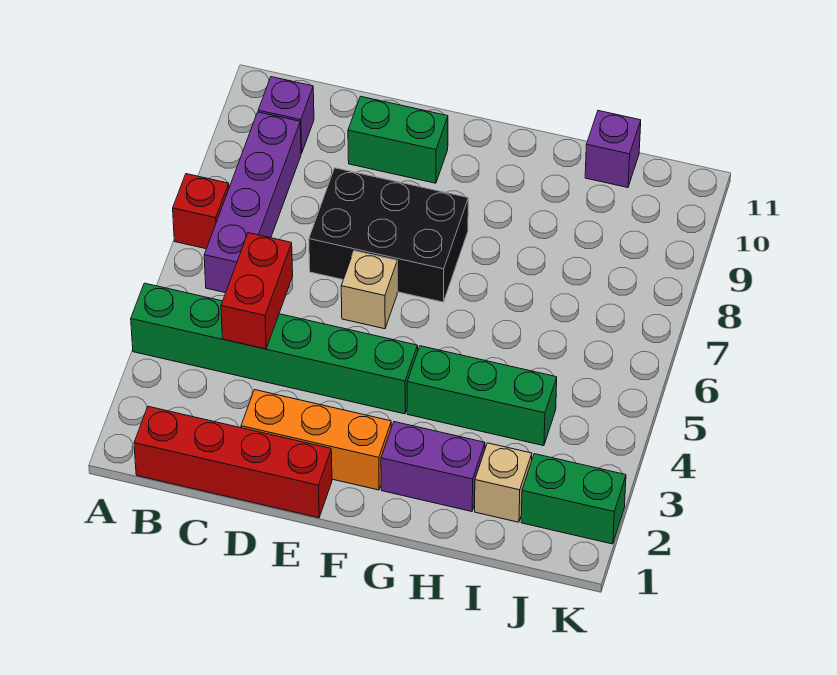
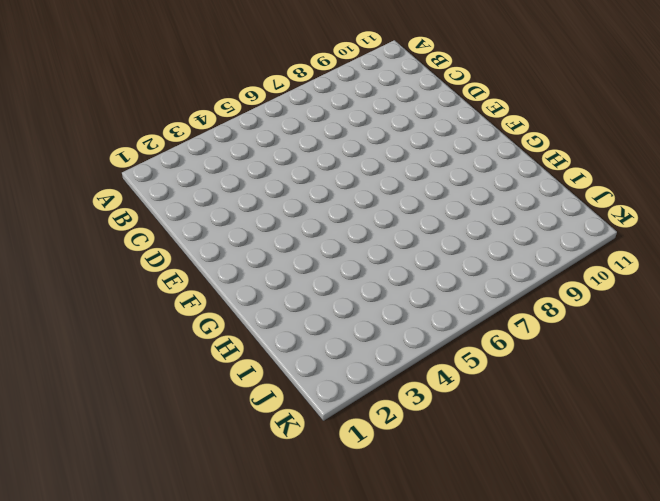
none -> green 1x6 brick [131,283,418,414]
none -> red 1x1 brick [173,174,229,249]
none -> red 1x4 brick [134,406,332,518]

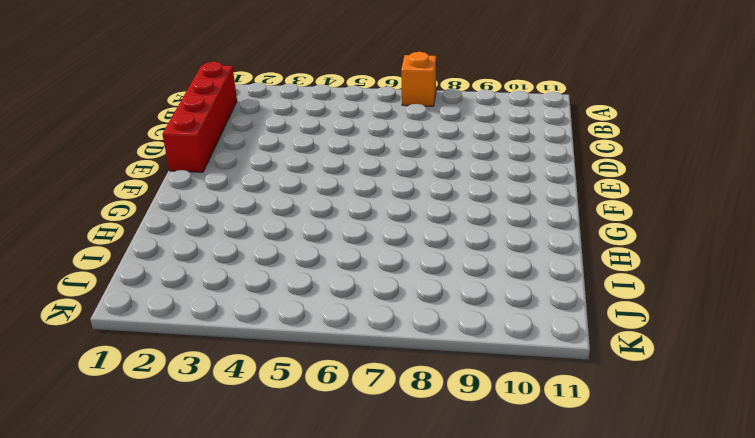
orange 1x1 brick [401,52,436,106] -> red 1x1 brick [173,174,229,249]
none -> green 1x6 brick [131,283,418,414]
none -> purple 1x4 brick [204,112,301,293]
none -> purple 1x1 brick [258,77,314,153]

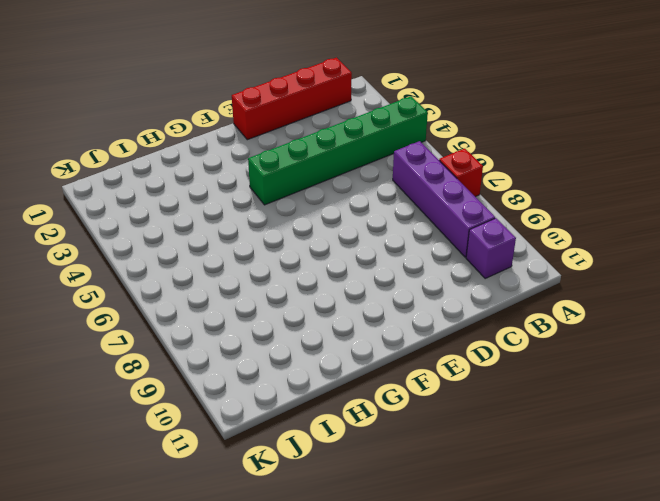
none -> orange 1x3 brick [241,390,391,490]
none -> black 2x3 brick [309,168,468,302]
none -> green 1x2 brick [348,96,448,183]

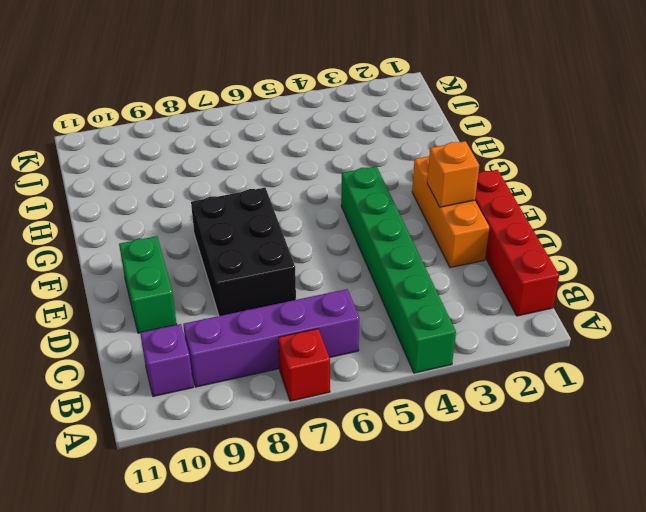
orange 1x1 brick [427,141,479,207] -> none
none -> tan 1x1 brick [341,251,397,329]
none -> purple 1x2 brick [381,422,485,511]
none -> green 1x3 brick [407,346,557,446]

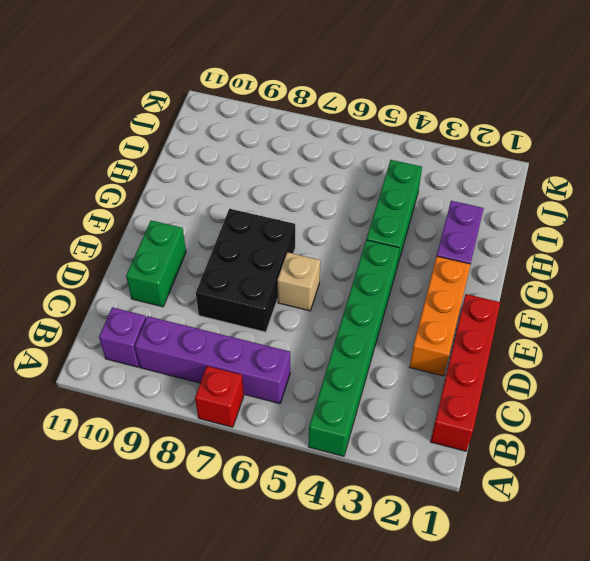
none -> tan 1x1 brick [475,443,532,522]
none -> purple 1x1 brick [585,111,641,188]
none -> green 1x2 brick [521,454,626,544]

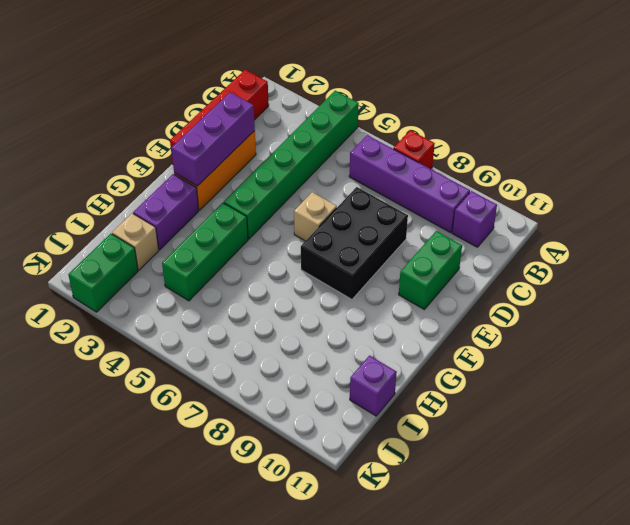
purple 1x3 brick [171,92,255,186] -> none
none -> red 1x2 brick [221,233,293,349]

